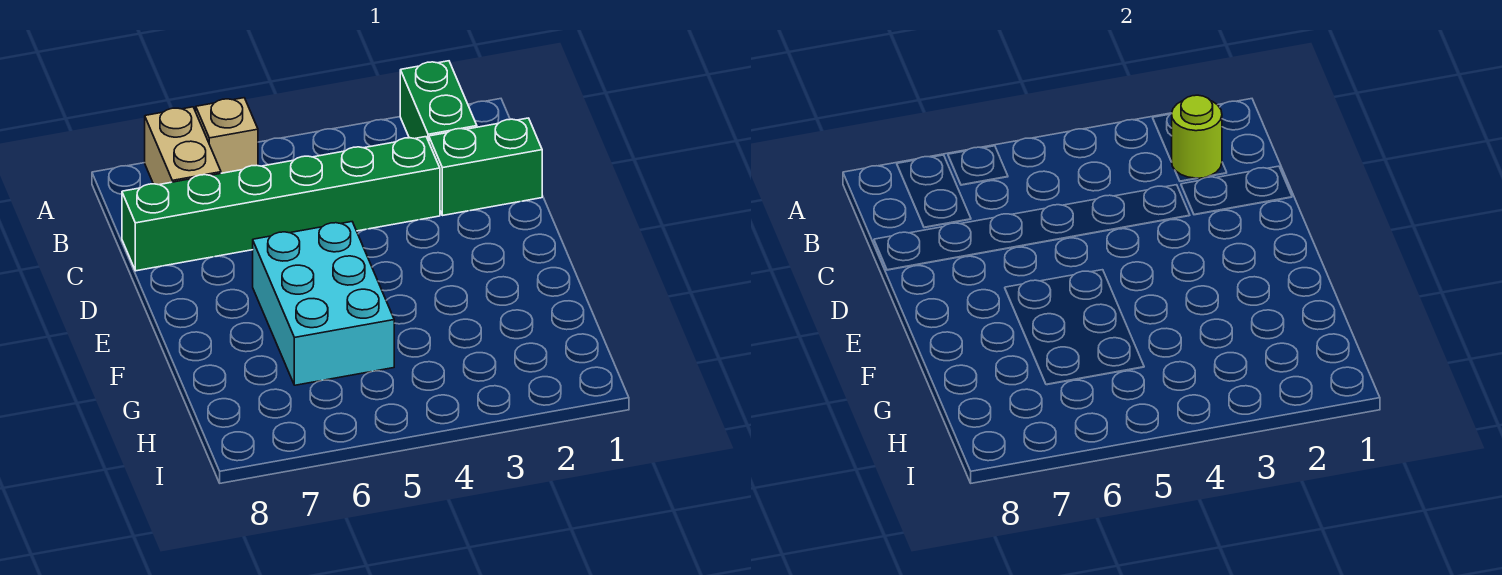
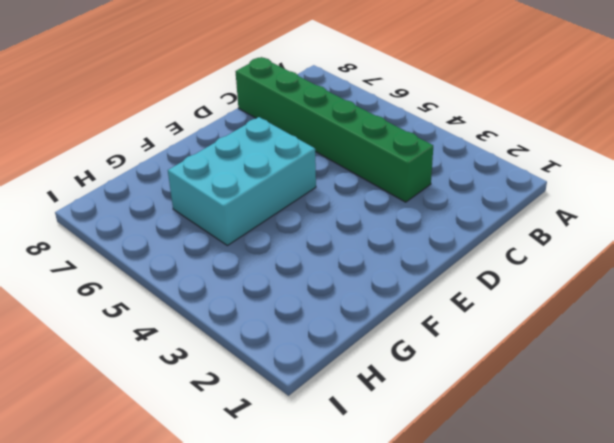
none -> green 1x2 brick [400,61,477,141]
none -> tan 1x1 brick [196,98,258,173]

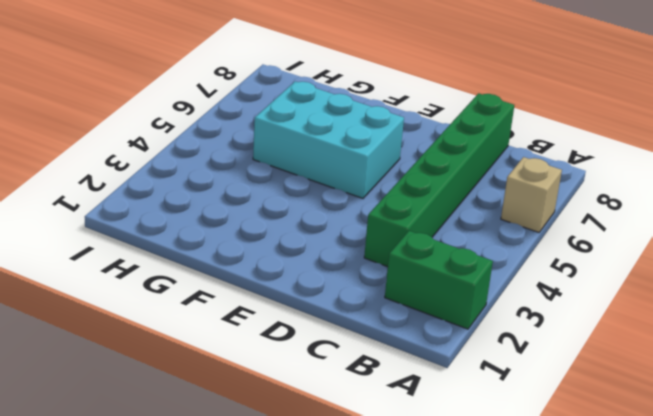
none -> tan 1x2 brick [145,107,221,185]
none -> green 1x2 brick [429,118,542,216]

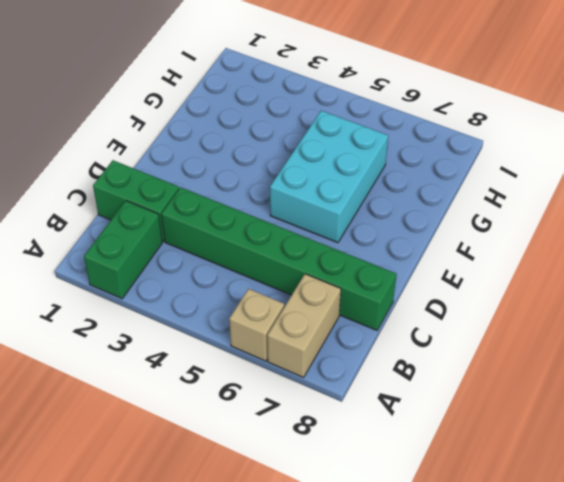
none -> lime 1x1 round brick [1172,95,1222,178]

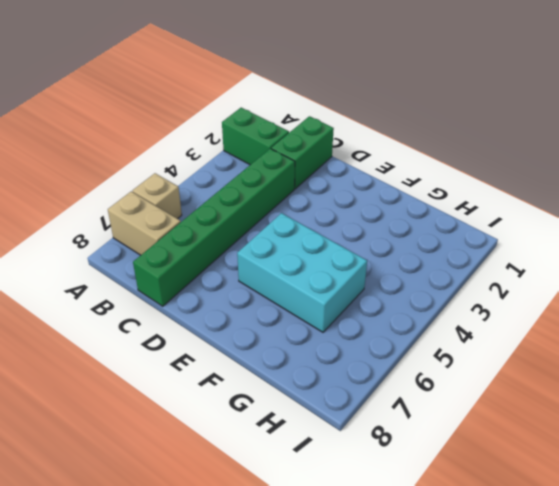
none -> lime 1x1 round brick [1172,95,1222,178]

